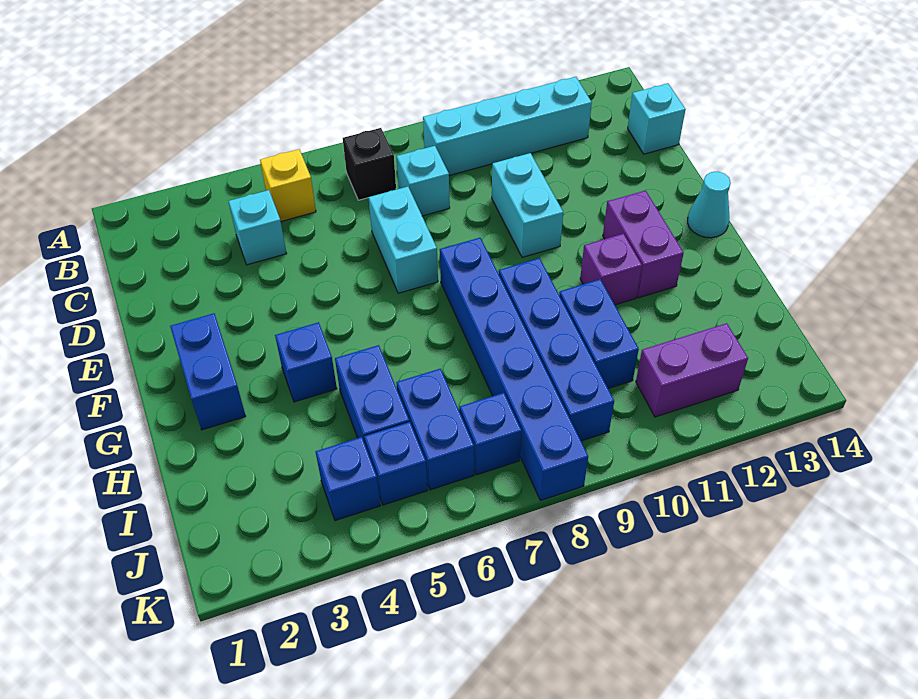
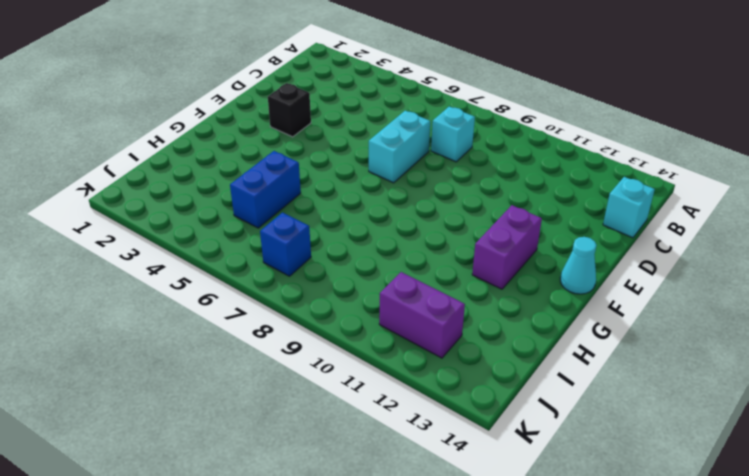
black 1x1 brick [268,83,311,137] -> black 1x1 brick moved to [343,128,396,200]
none -> yellow 1x1 brick [260,149,316,221]
none -> cyan 1x4 brick [423,77,592,176]
none -> cyan 1x1 brick [228,190,287,265]

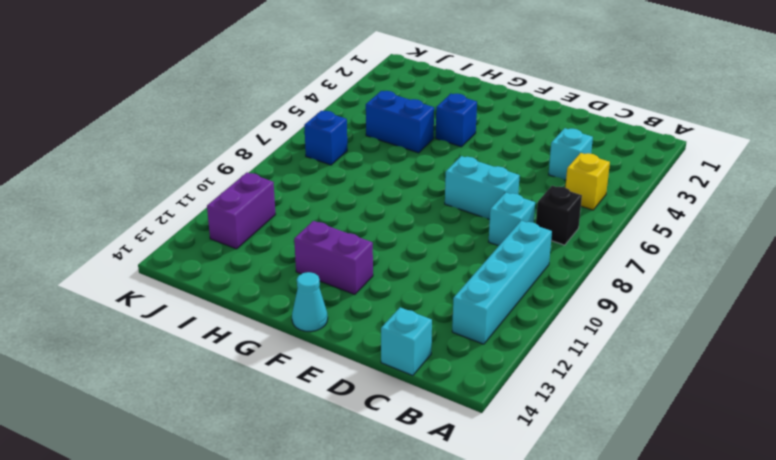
none -> cyan 1x2 brick [492,153,563,257]
none -> blue 1x2 brick [170,313,246,430]
none -> blue 1x6 brick [440,238,588,501]

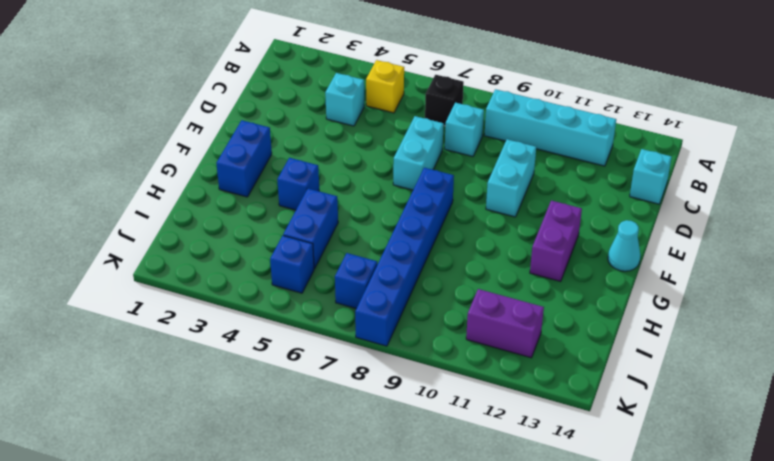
none -> blue 1x4 brick [499,258,614,441]
none -> purple 1x1 brick [580,234,642,305]
none -> blue 1x2 brick [559,279,639,388]

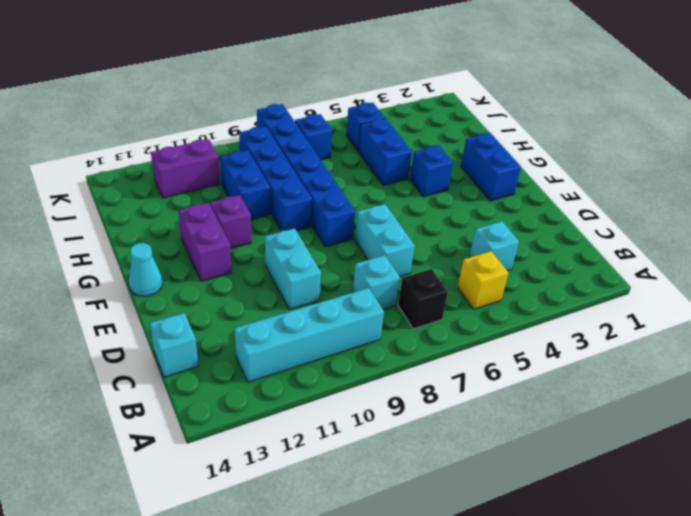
none -> blue 1x2 brick [396,369,474,490]
none -> blue 1x1 brick [316,437,380,521]

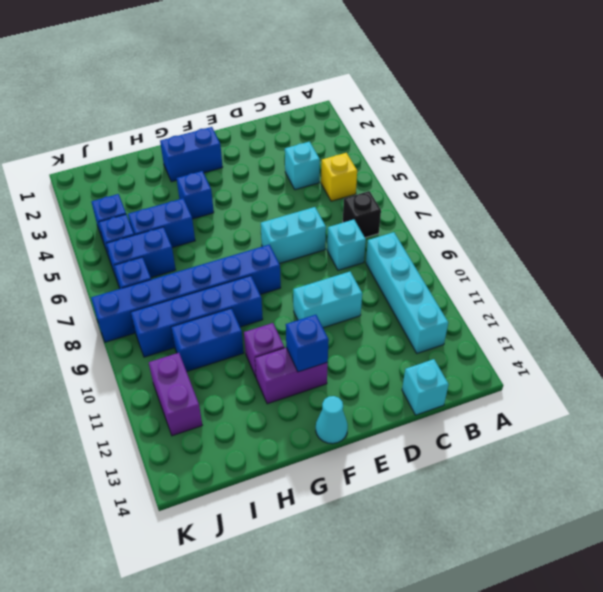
blue 1x1 brick [286,315,329,372] -> none

